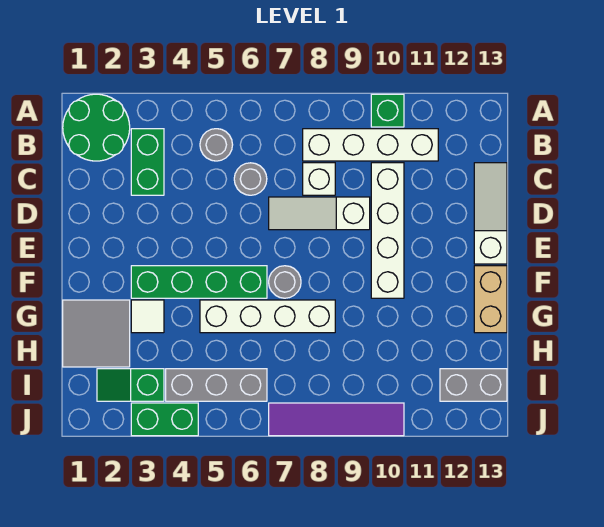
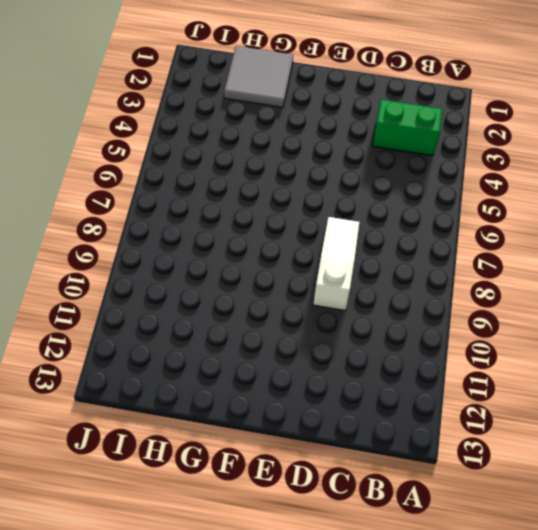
none -> green 2x2 round brick [63,94,130,161]
none -> green 1x1 brick [371,94,404,127]
none -> grey 1x1 round brick [200,129,233,161]

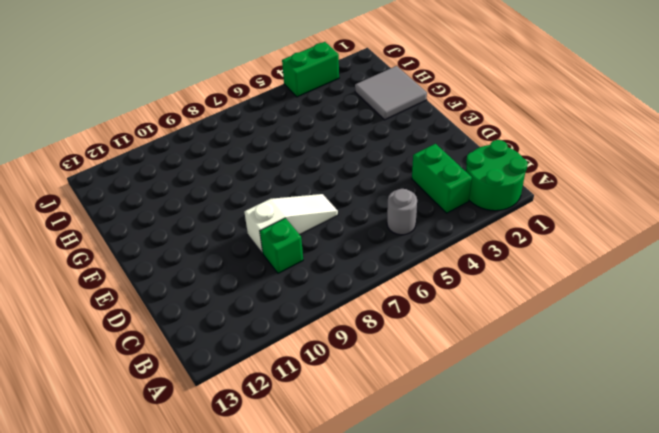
green 1x1 brick [260,218,303,273] -> green 1x1 brick moved to [371,94,404,127]
none -> white 1x4 brick [303,129,438,161]
none -> grey 1x1 round brick [234,163,267,195]
none -> white 1x1 brick [303,163,335,195]

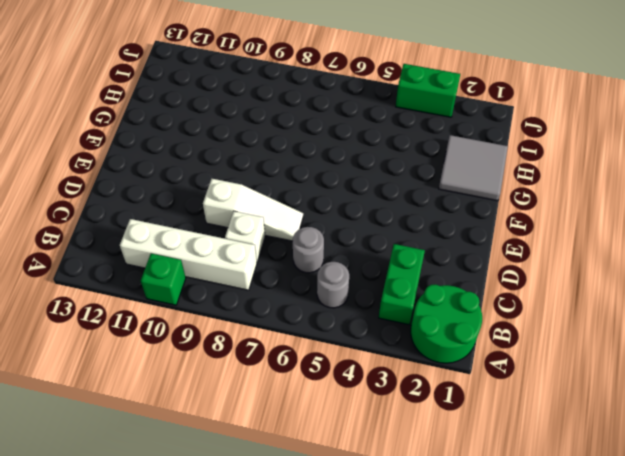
none -> white 1x4 brick [371,163,404,298]
none -> white 1x3 slope [474,163,507,264]
none -> green 1x4 brick [131,266,267,298]

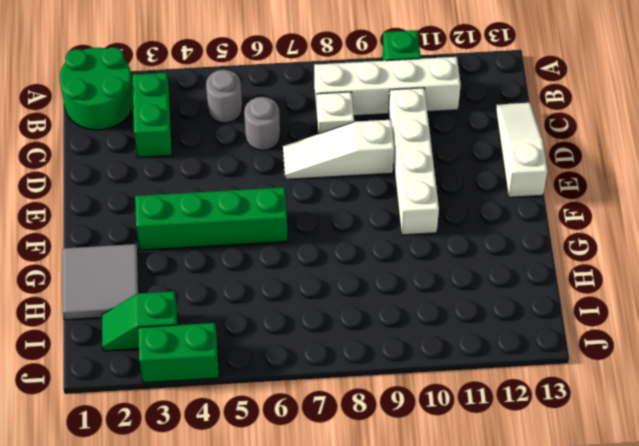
none -> grey 1x1 round brick [269,266,301,298]
none -> tan 1x2 brick [474,266,507,333]
none -> white 1x1 tile [131,300,164,333]

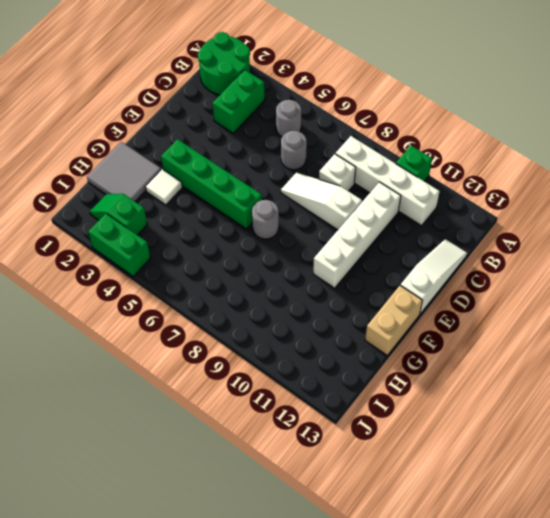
none -> white 1x4 brick [200,300,335,333]
none -> grey 1x3 brick [166,369,267,401]
none -> grey 1x2 brick [440,369,507,401]

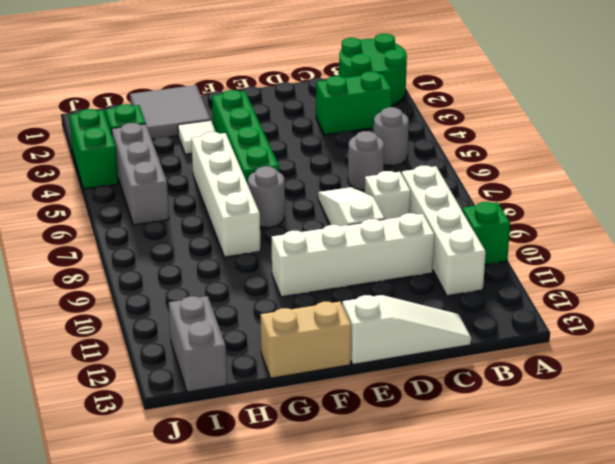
none -> purple 1x4 tile [269,403,404,436]

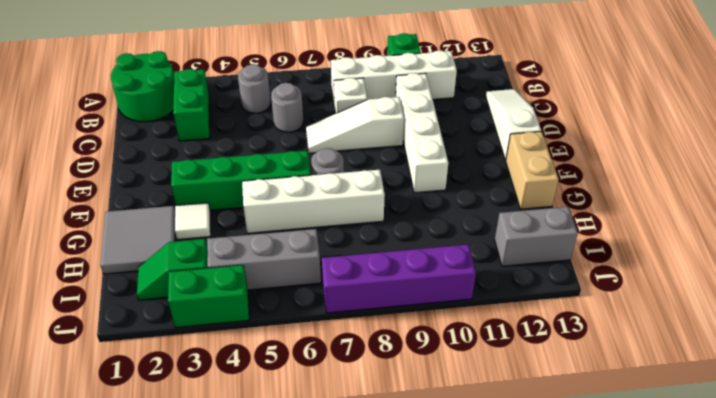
purple 1x4 brick [322,244,476,313] -> purple 1x4 tile [269,403,404,436]

